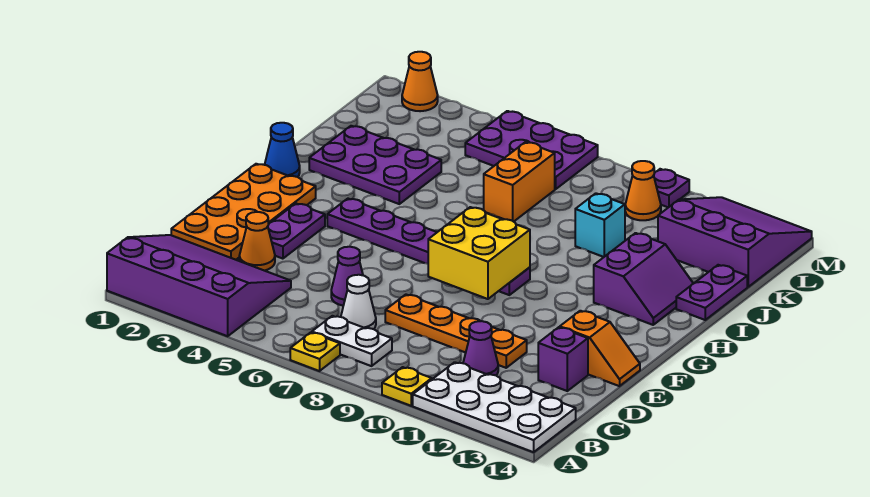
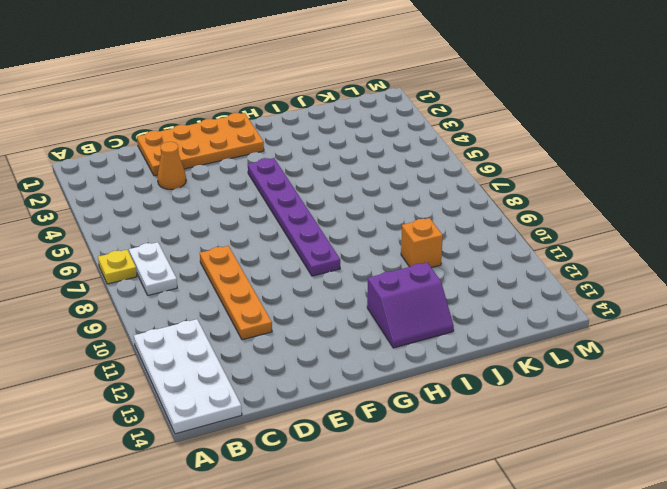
orange 1x1 brick [401,218,443,268] -> cyan 1x1 brick [575,193,625,257]
none -> purple 3x4 slope [107,235,291,336]
none -> yellow 1x1 plate [382,367,432,406]
none -> white 1x1 cone [341,275,376,329]

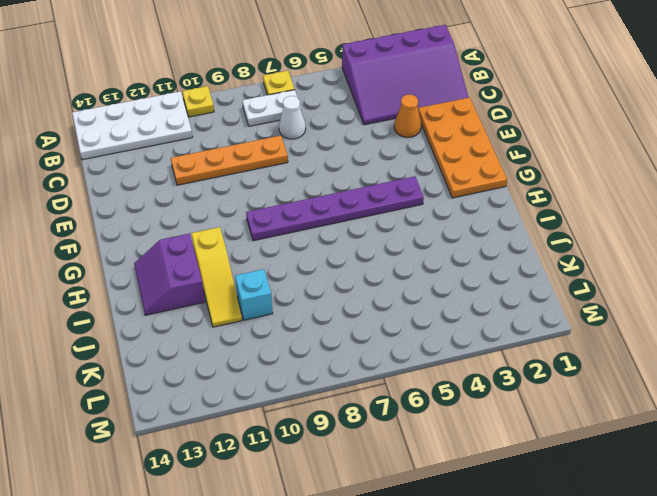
yellow 1x3 slope [191,227,242,327] -> none
none -> purple 1x1 cone [463,321,498,375]
none -> purple 1x1 cone [331,247,363,306]
none -> purple 1x1 brick [538,327,588,391]

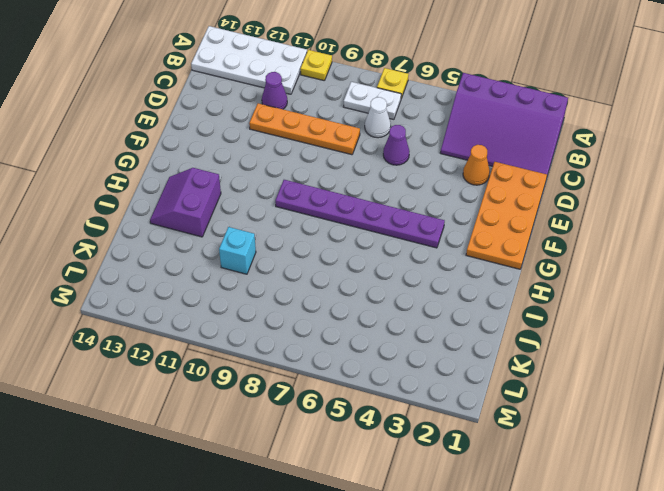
none -> purple 1x1 brick [538,327,588,391]
none -> purple 1x2 plate [268,204,325,259]
none -> orange 1x2 slope [560,311,640,386]

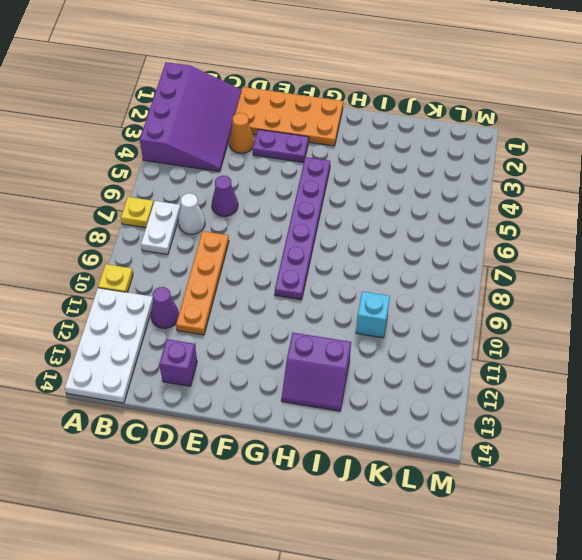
none -> orange 1x2 slope [560,311,640,386]
none -> blue 1x1 cone [265,123,300,177]
none -> purple 2x3 plate [309,126,441,204]

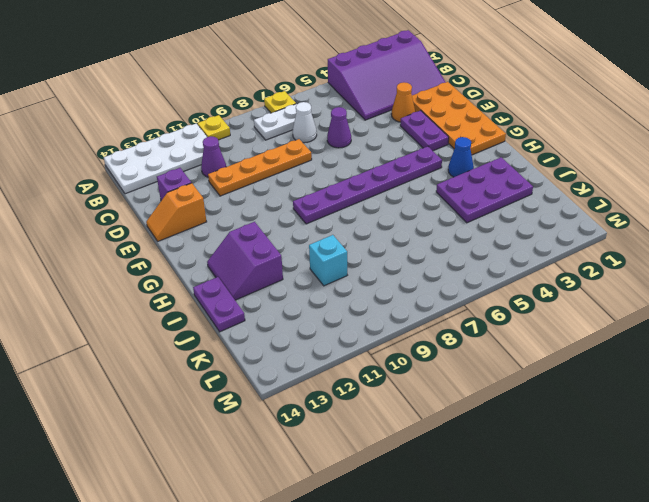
blue 1x1 cone [448,137,474,177] -> blue 1x1 cone moved to [265,123,300,177]
none -> orange 1x2 brick [484,142,555,222]
none -> purple 3x3 slope [658,197,812,287]
none -> purple 2x3 plate [465,111,598,189]

